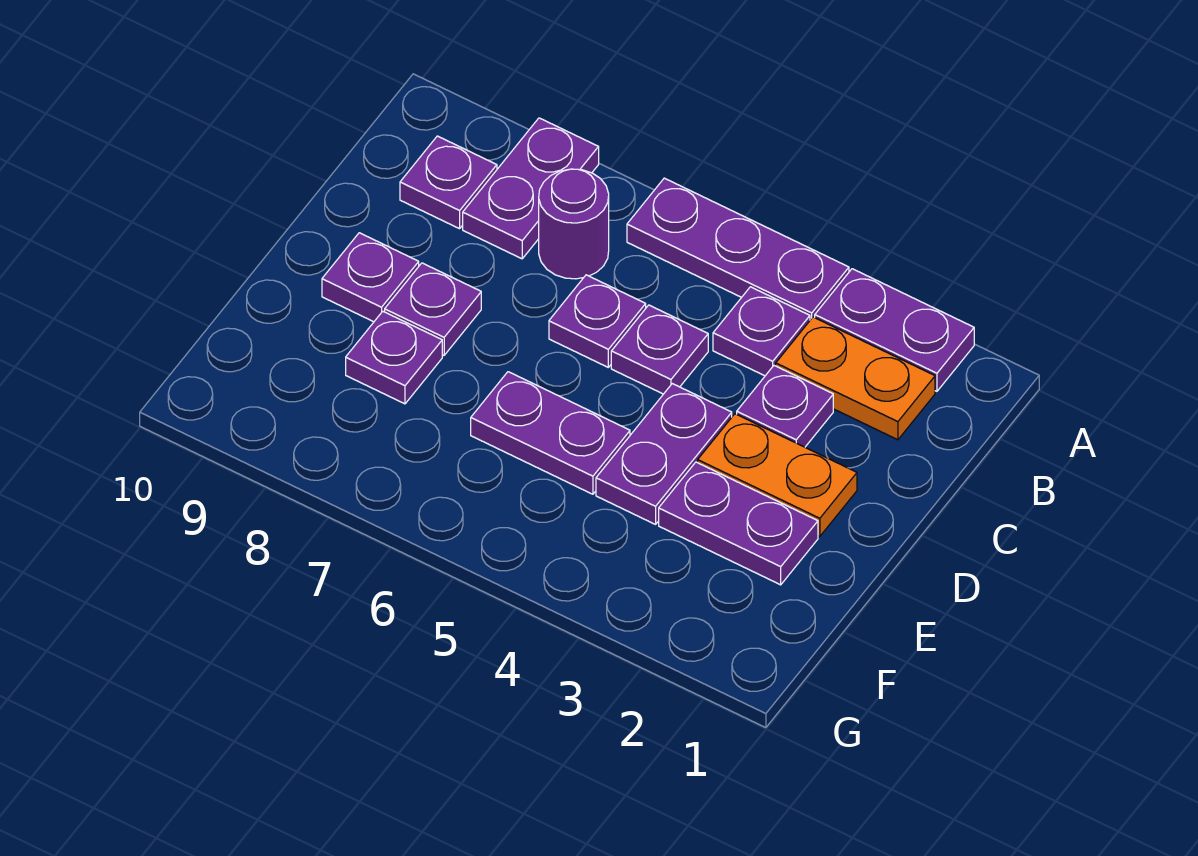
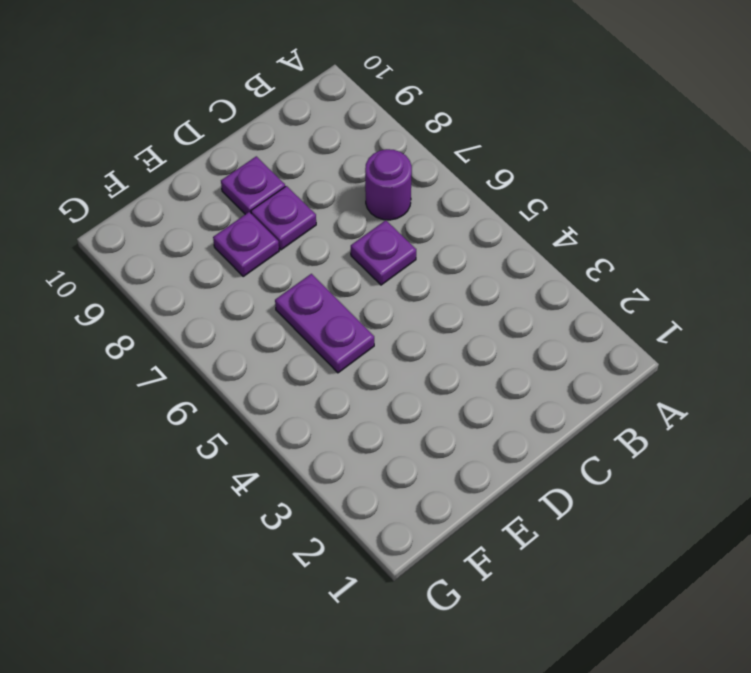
none -> purple 1x2 plate [815,269,974,391]
none -> purple 1x3 plate [627,178,849,320]
none -> purple 1x2 plate [463,118,599,259]

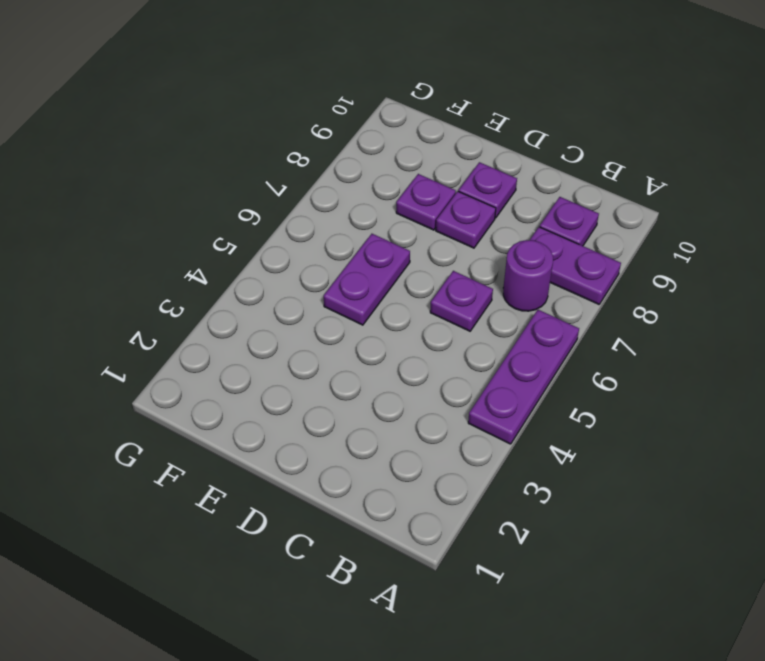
none -> purple 1x2 plate [815,269,974,391]
none -> orange 1x2 plate [776,317,935,440]
none -> purple 1x1 plate [713,287,810,376]

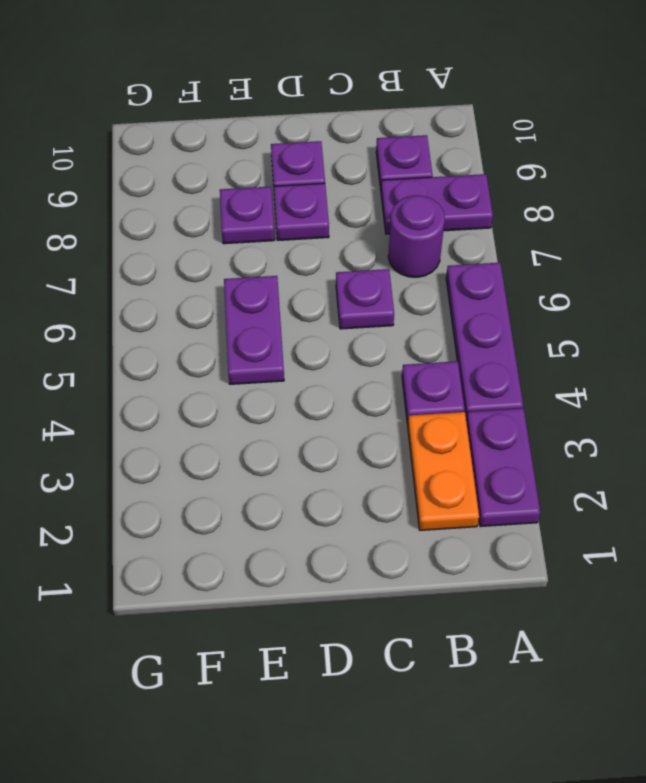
none -> purple 1x1 plate [737,366,833,447]
none -> purple 1x1 plate [611,305,708,394]
none -> orange 1x2 plate [698,414,857,536]

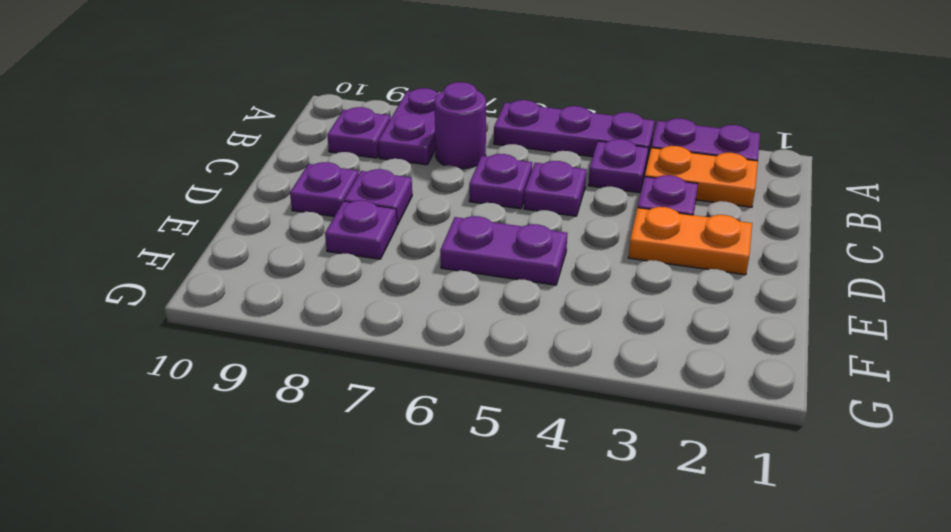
none -> purple 1x2 plate [596,384,732,524]
none -> purple 1x2 plate [659,462,818,585]

